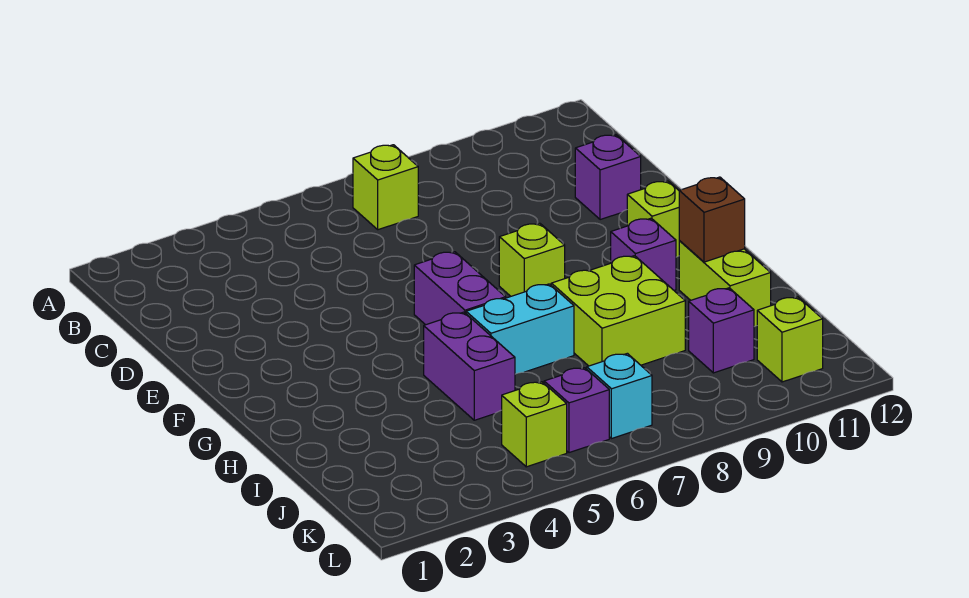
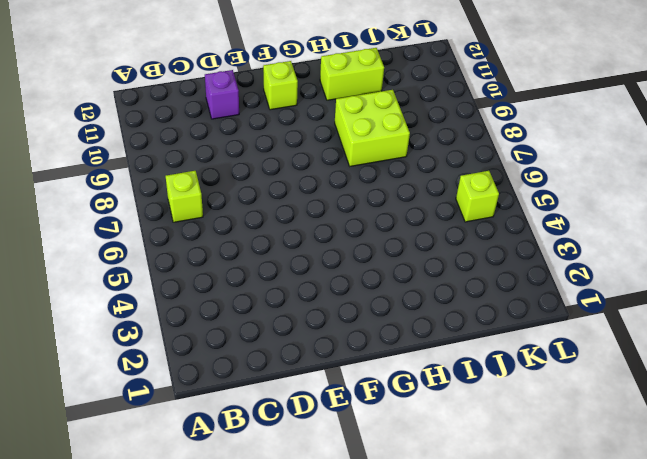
none -> purple 1x2 brick [414,252,506,325]
none -> lime 1x1 brick [499,223,565,296]
none -> purple 1x1 brick [611,218,676,290]

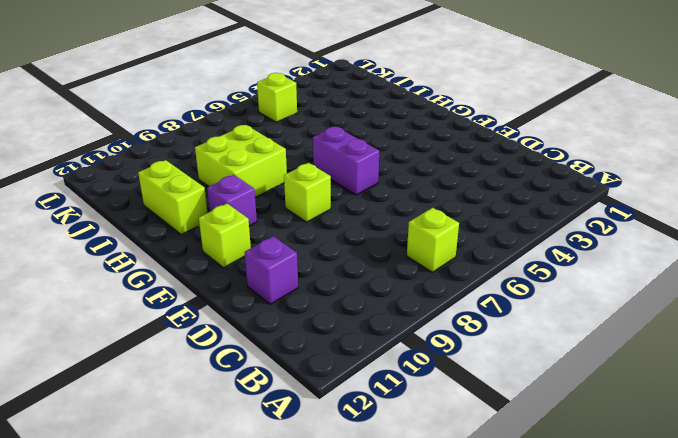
none -> purple 1x2 brick [424,312,515,420]
none -> cyan 1x2 brick [466,284,574,374]
none -> purple 1x1 brick [689,288,754,373]

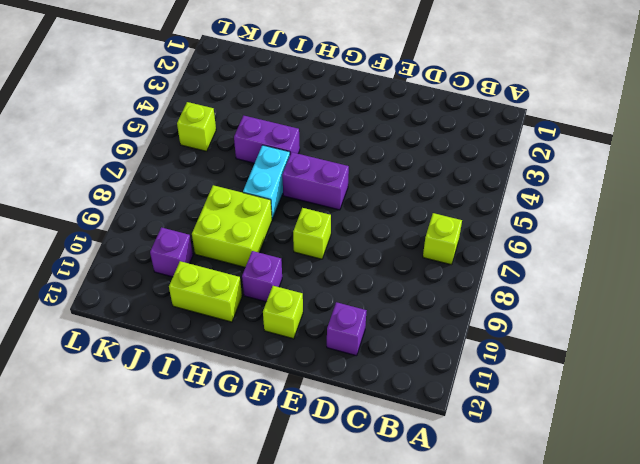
none -> purple 1x1 brick [544,368,609,453]
none -> cyan 1x1 brick [587,353,652,439]
none -> lime 1x1 brick [757,297,823,382]

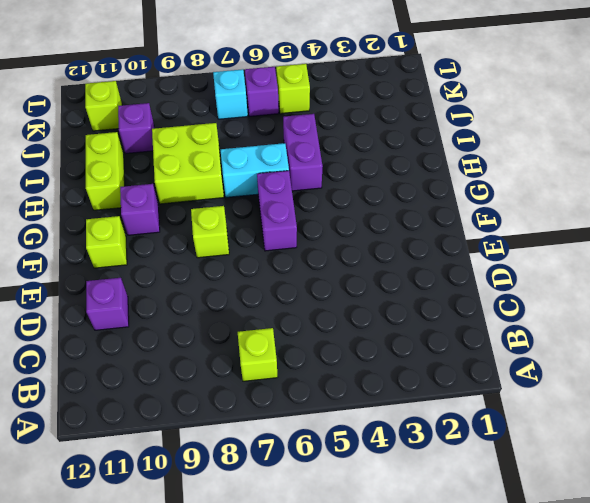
none -> brown 1x1 brick [679,177,745,262]

